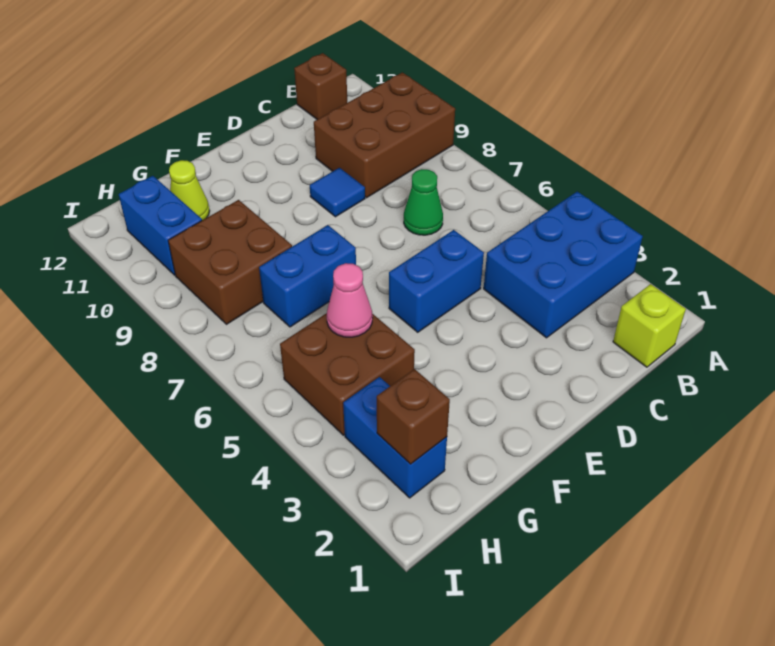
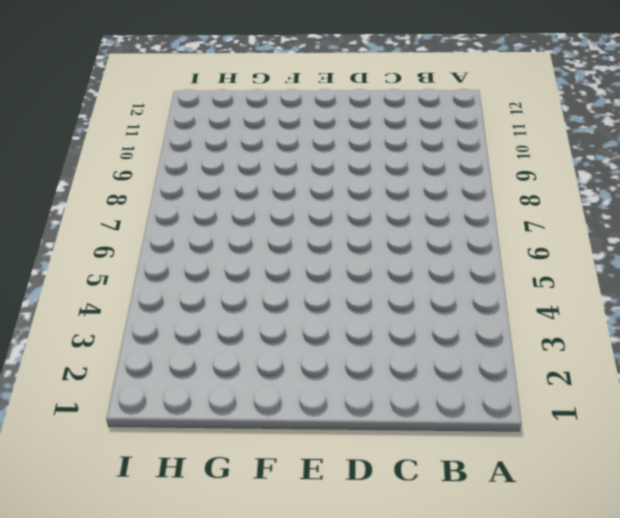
none -> blue 2x3 brick [484,192,643,338]
none -> brown 2x3 brick [314,72,455,198]
none -> lime 1x1 brick [613,284,686,367]

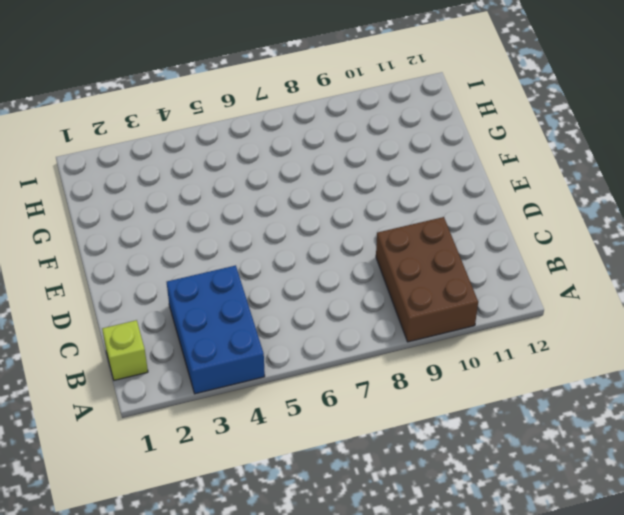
none -> brown 1x1 brick [294,53,347,120]
none -> green 1x1 cone [404,169,443,235]
none -> blue 1x2 brick [389,230,484,332]

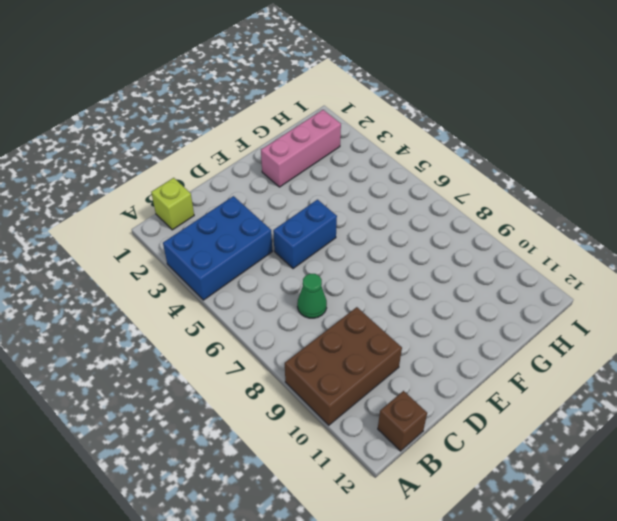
pink 1x3 brick [261,110,341,187] -> blue 1x2 brick [343,377,447,498]
none -> blue 1x1 tile [310,168,365,217]
none -> blue 1x2 brick [259,225,356,327]
none -> brown 2x2 brick [280,313,415,435]

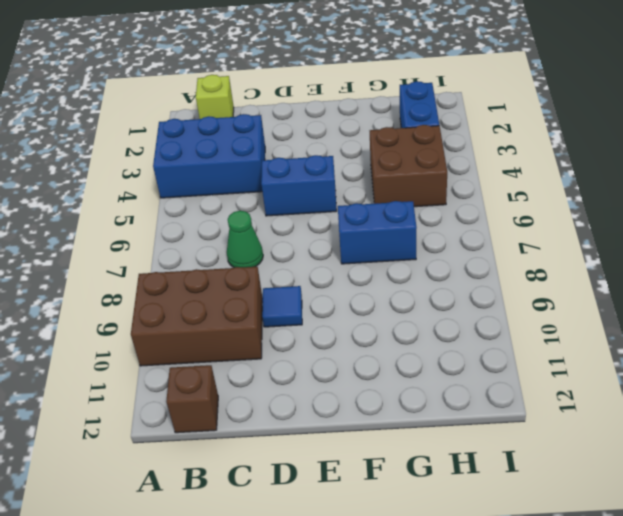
none -> brown 2x2 brick [168,200,292,324]
none -> lime 1x1 cone [169,160,210,220]
none -> blue 1x2 brick [119,176,202,275]

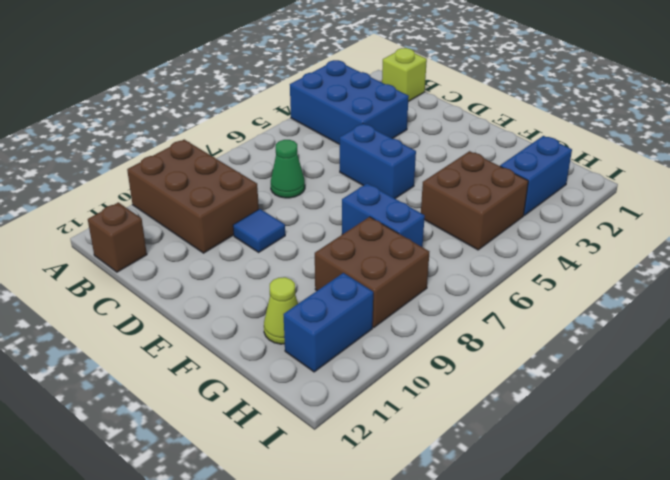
none -> pink 1x1 cone [327,263,372,337]
none -> brown 1x1 brick [377,369,450,464]

